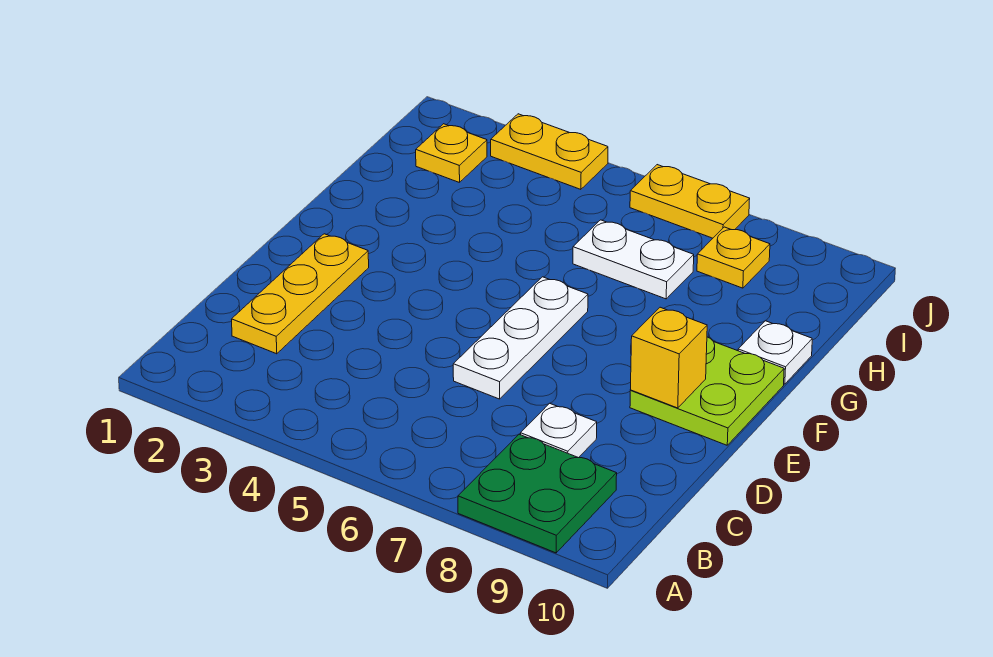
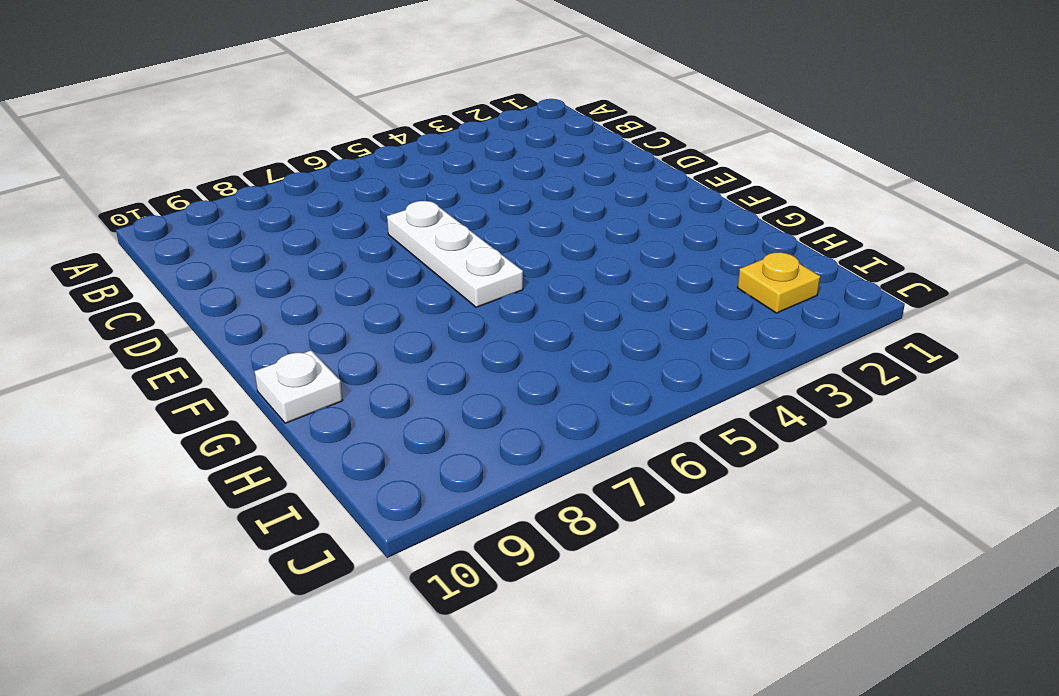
none -> green 2x2 plate [458,434,617,553]
none -> yellow 1x3 plate [232,234,369,354]
none -> white 1x1 plate [521,403,597,458]

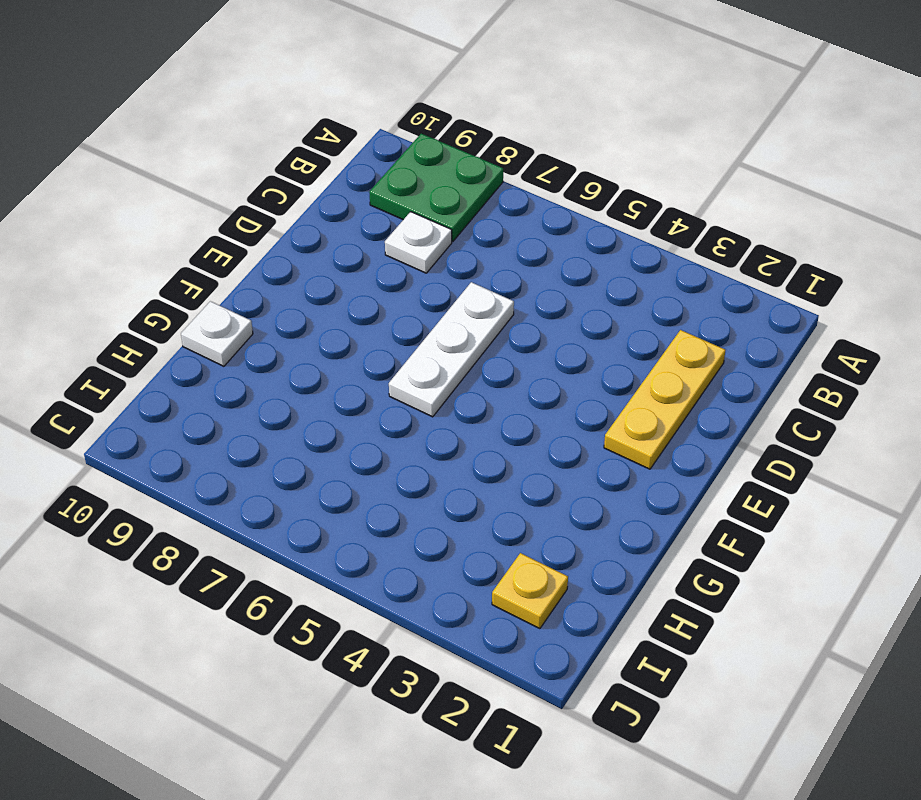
none -> lime 2x2 plate [630,337,784,445]
none -> white 1x2 plate [573,220,694,299]
none -> yellow 1x1 plate [697,227,770,288]

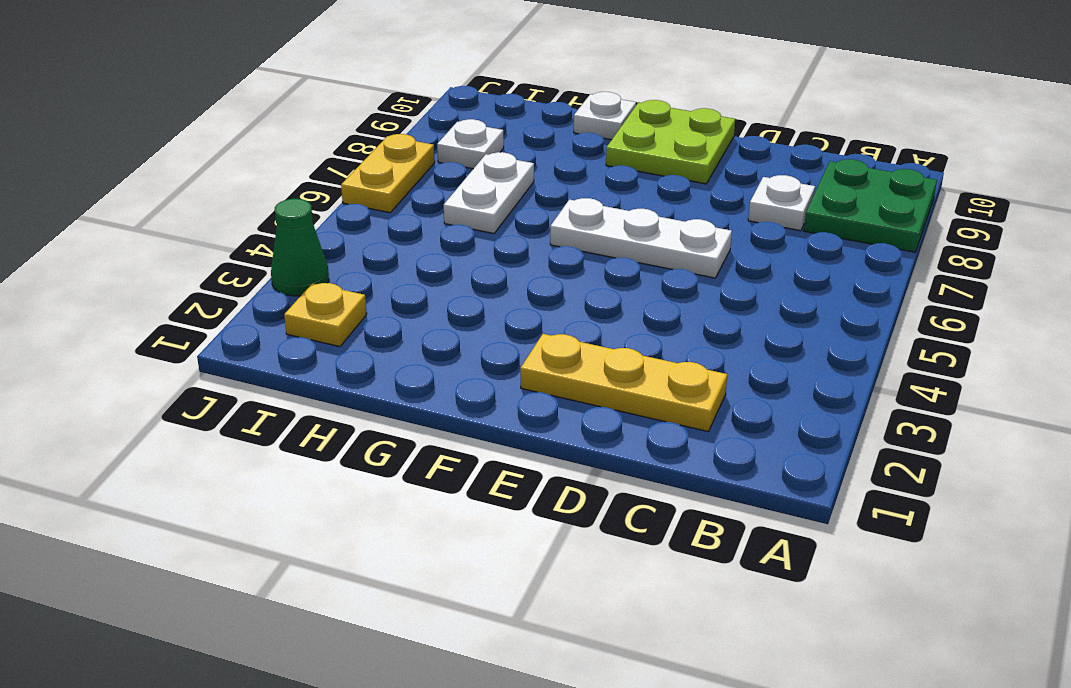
white 1x1 plate [437,119,504,169] -> yellow 1x1 plate [697,227,770,288]
green 1x1 cone [271,199,329,296] -> yellow 1x2 plate [491,114,608,189]
none -> yellow 1x1 brick [630,307,707,408]

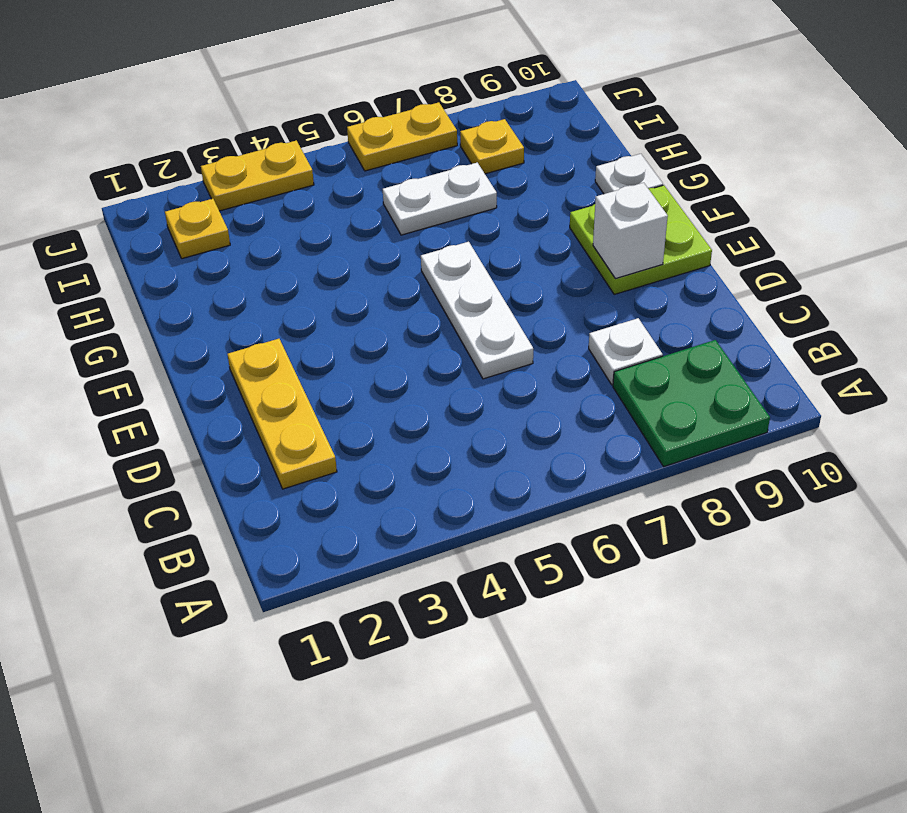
white 1x1 brick [593,183,668,279] -> yellow 1x1 brick [630,307,707,408]

